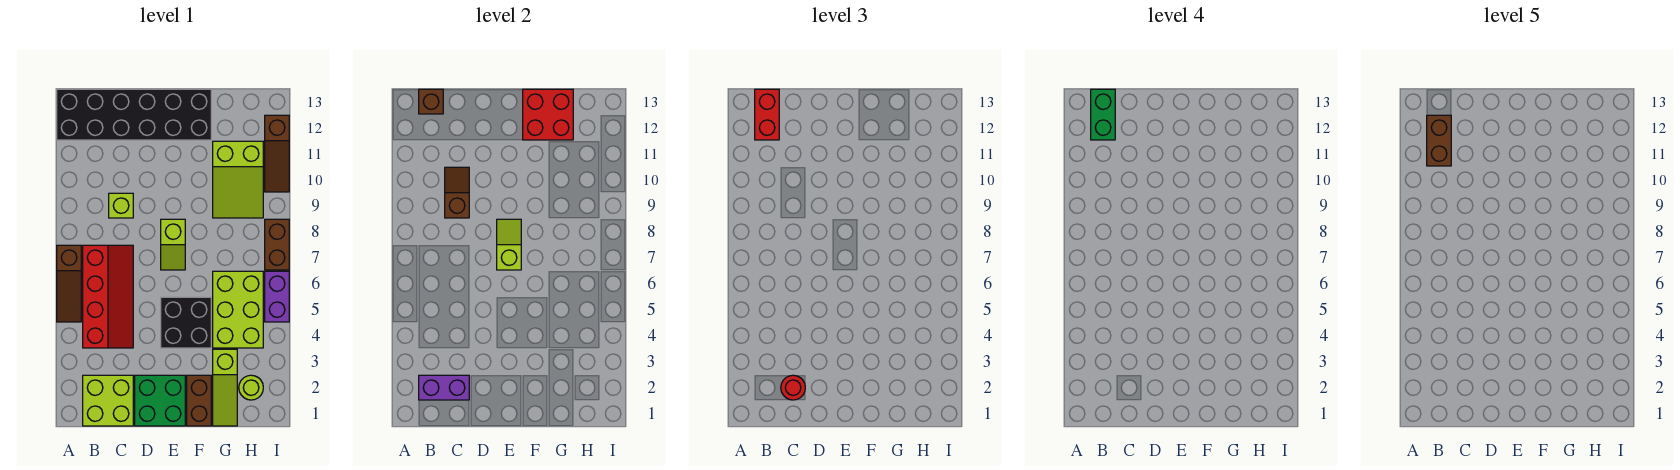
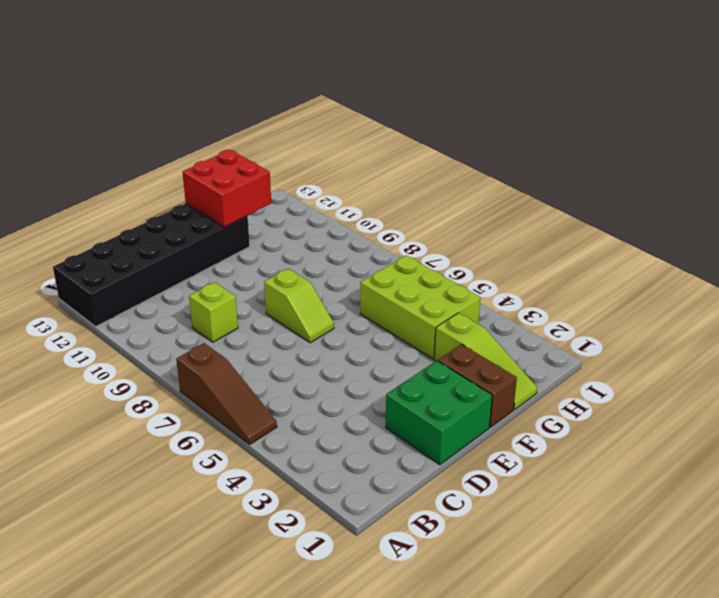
none -> lime 2x2 brick [83,375,133,426]
none -> red 2x4 slope [83,245,133,348]
none -> black 2x2 brick [161,297,211,348]

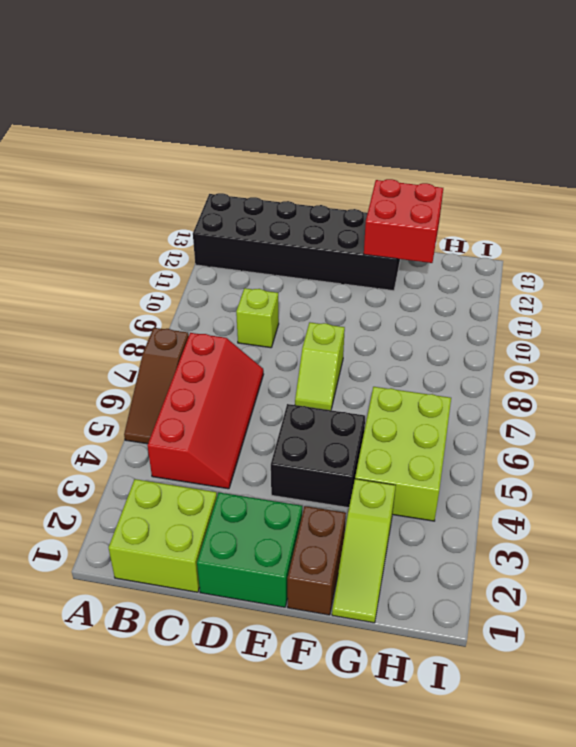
none -> lime 2x3 slope [213,141,263,218]
none -> lime 1x1 round brick [239,375,263,400]
none -> purple 1x2 brick [265,271,289,322]

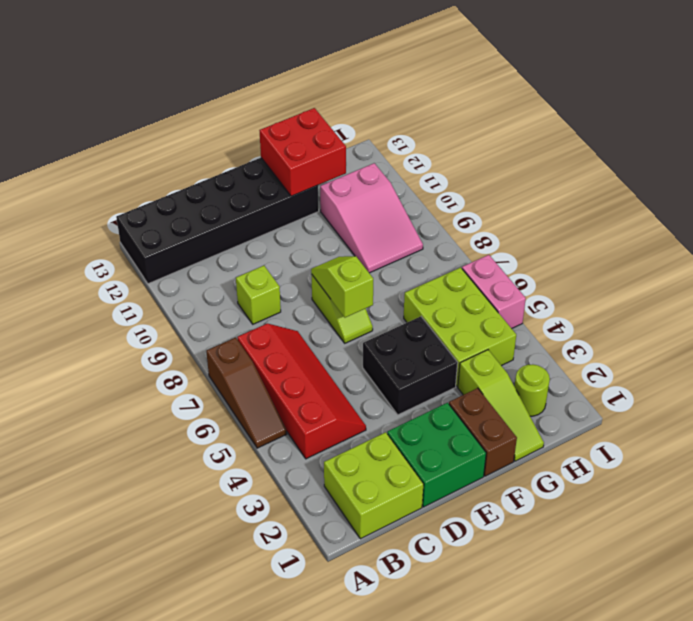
pink 2x3 slope [320,163,423,273] -> lime 2x3 slope [213,141,263,218]
pink 1x2 brick [462,255,526,329] -> purple 1x2 brick [265,271,289,322]
none -> brown 1x2 brick [265,219,289,270]
none -> brown 1x3 slope [265,115,289,192]
none -> purple 1x2 brick [419,375,469,400]

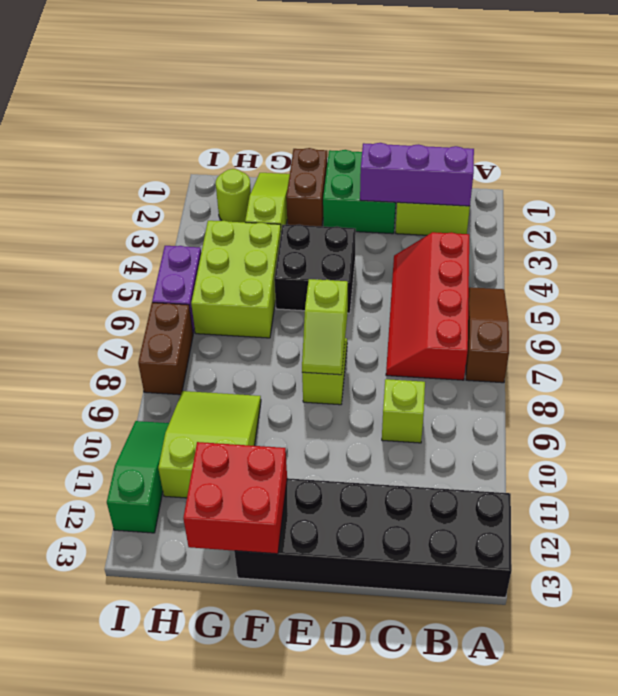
purple 1x3 brick [360,143,474,206] -> purple 1x2 brick [419,375,469,400]
green 1x3 slope [107,421,169,533] -> brown 1x3 slope [265,115,289,192]
none -> brown 1x1 brick [419,89,443,114]
none -> brown 1x2 slope [445,167,469,218]
none -> red 1x2 brick [755,89,779,140]

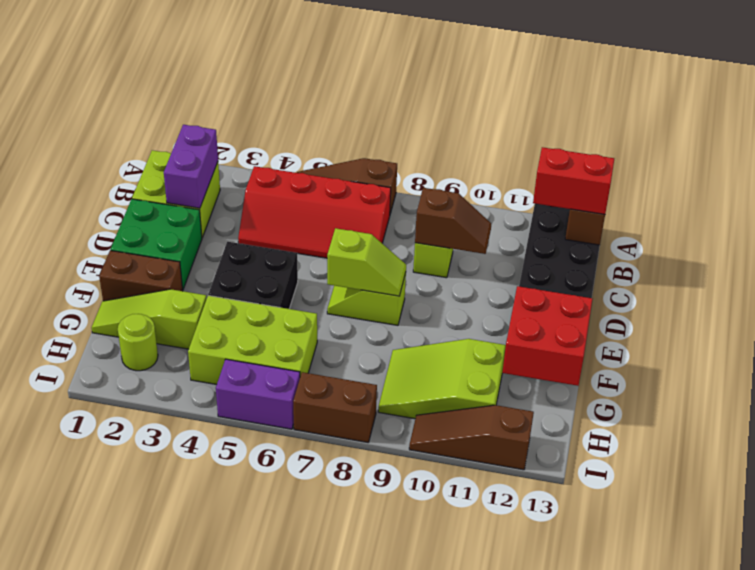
none -> red 1x1 round brick [781,375,805,400]
none -> green 1x2 brick [1091,89,1115,140]
none -> brown 1x2 brick [1427,115,1451,166]

